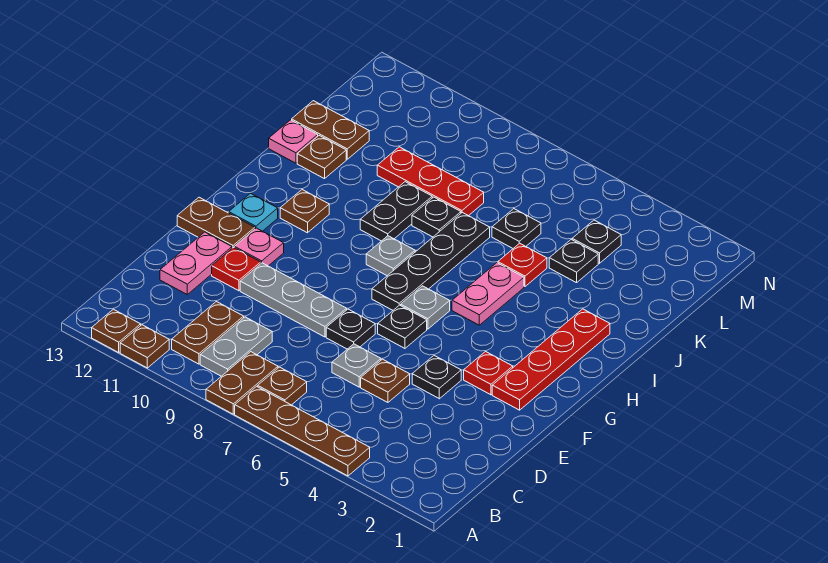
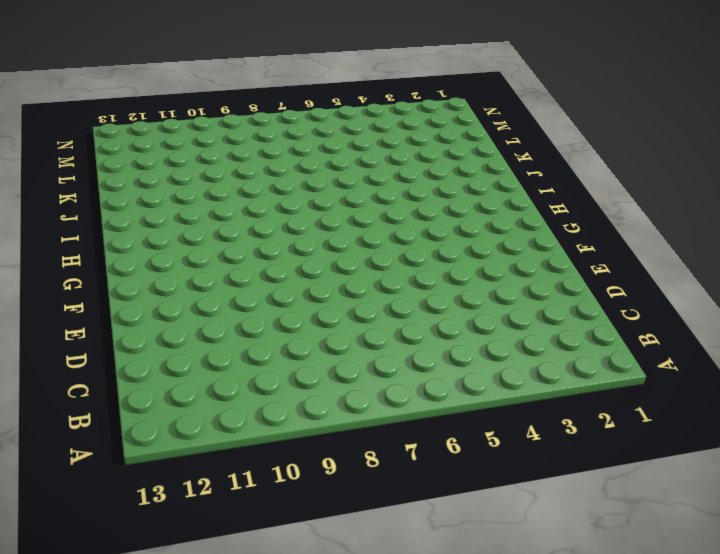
none -> brown 1x4 plate [235,386,370,476]
none -> brown 1x2 plate [206,352,278,414]
none -> brown 1x1 plate [120,325,169,368]
none -> brown 1x1 plate [92,309,141,352]

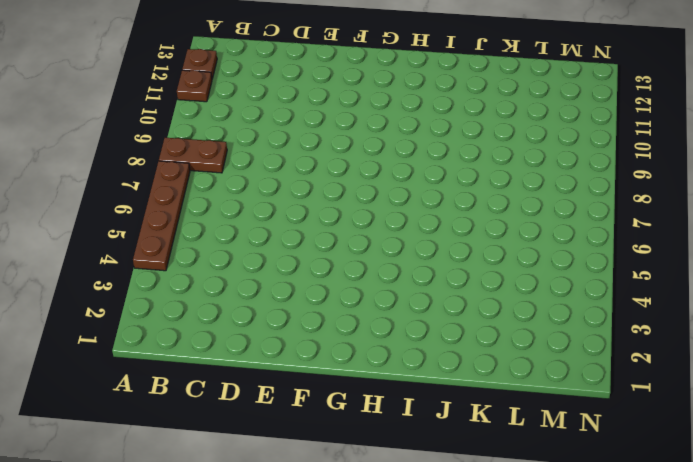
none -> brown 1x1 plate [258,367,307,405]
none -> grey 1x2 plate [200,317,272,376]
none -> brown 1x2 plate [172,302,244,364]
none -> brown 1x1 plate [361,359,410,402]

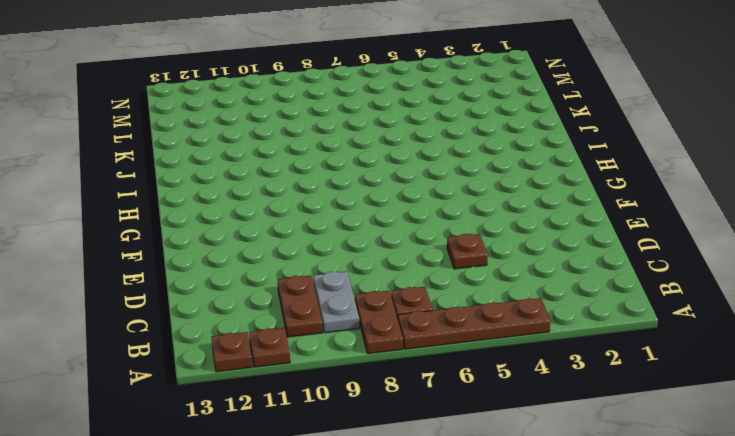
none -> grey 1x1 plate [332,344,381,387]
none -> pink 1x2 plate [160,232,232,294]
none -> black 1x1 plate [412,356,461,399]
none -> black 1x1 plate [326,309,375,349]

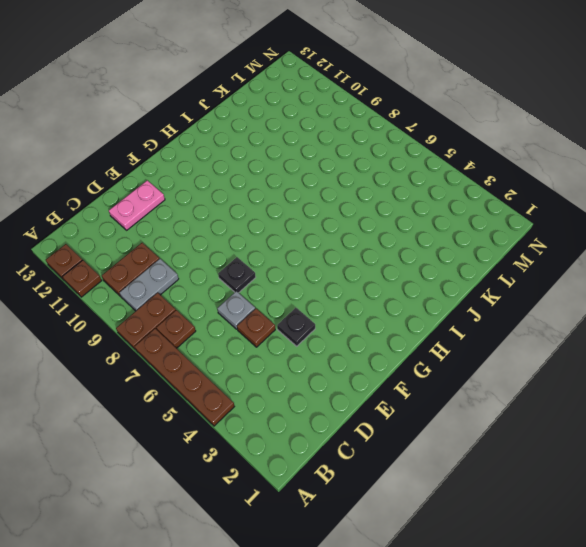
none -> grey 1x3 plate [240,263,347,337]
none -> red 1x1 plate [212,248,261,291]
none -> red 1x4 plate [492,309,610,410]
none -> red 1x1 plate [464,352,513,395]

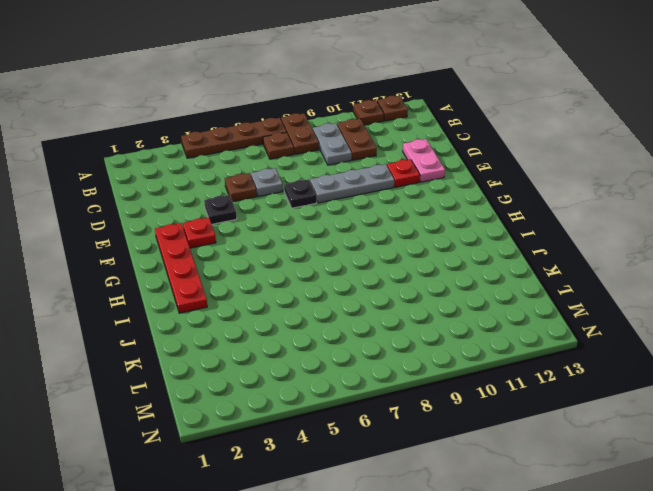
none -> black 1x1 plate [378,305,427,348]
none -> pink 1x1 plate [234,228,284,266]
none -> brown 1x2 plate [177,197,255,248]
none -> grey 1x1 plate [401,286,450,329]

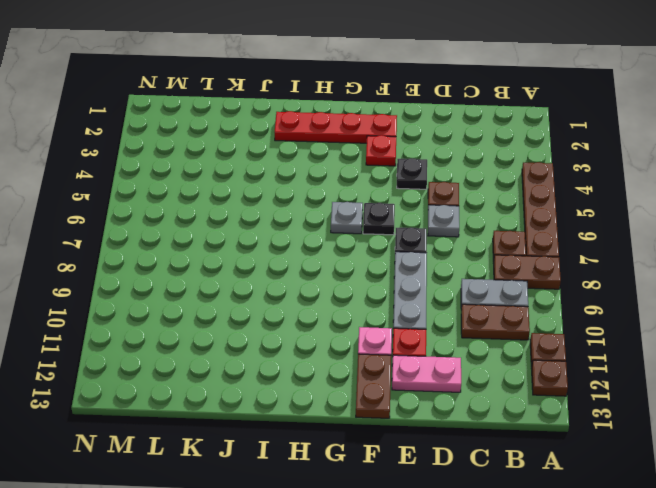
none -> black 1x4 plate [372,213,490,310]
none -> cyan 1x1 plate [229,193,278,231]
none -> pink 1x2 plate [452,263,524,325]
none -> grey 1x1 plate [366,236,415,276]

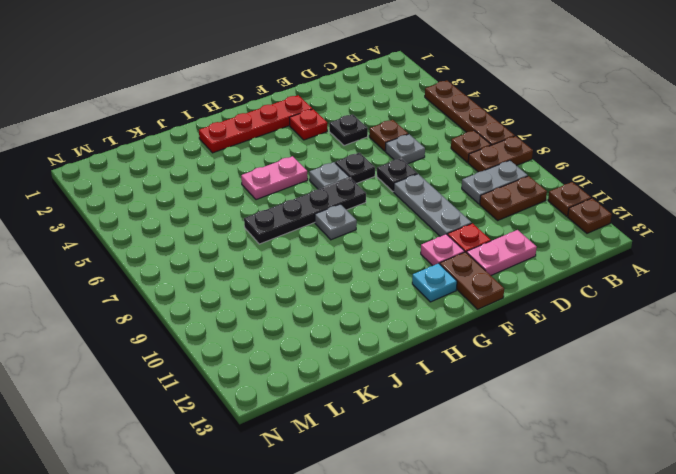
none -> brown 1x1 plate [280,190,329,233]
none -> black 1x2 plate [360,182,432,241]
none -> red 1x1 plate [498,243,547,286]
none -> black 1x1 plate [412,197,461,237]

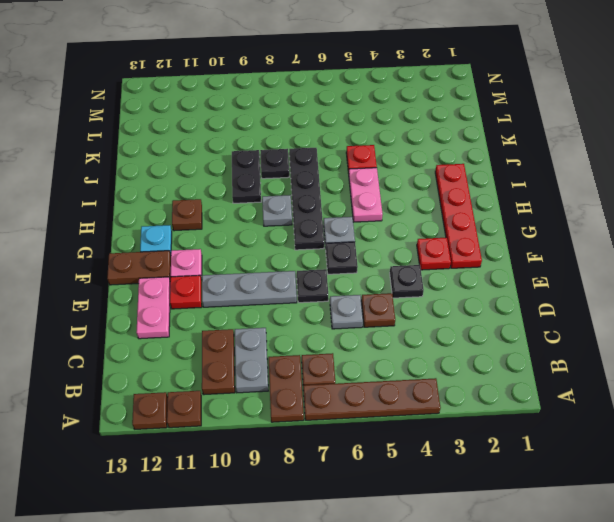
none -> brown 1x1 plate [297,136,346,179]
none -> pink 1x1 plate [269,120,318,163]
none -> black 1x1 plate [549,239,598,283]
none -> black 1x1 plate [492,209,541,248]

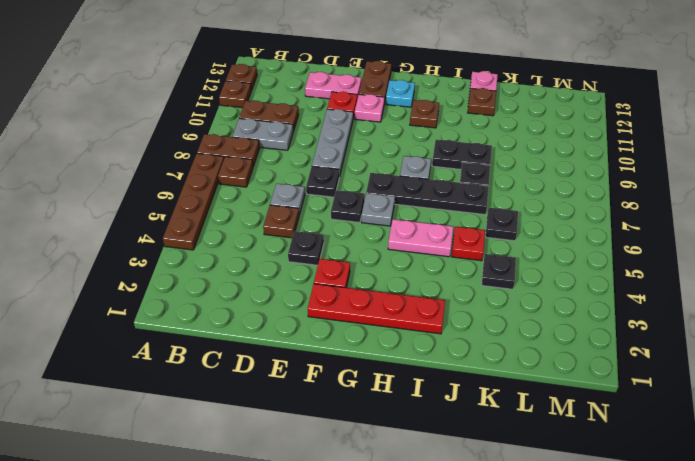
none -> red 1x3 plate [377,147,484,216]
none -> brown 1x2 plate [292,101,369,159]
none -> black 1x1 plate [572,220,621,263]

